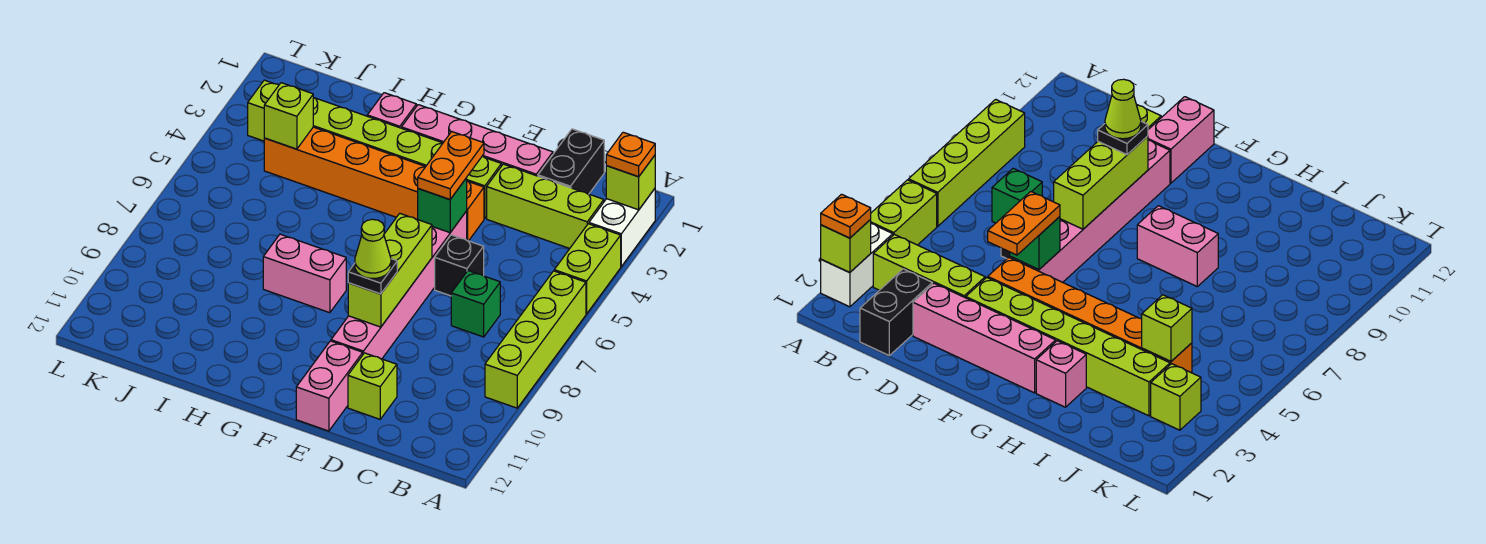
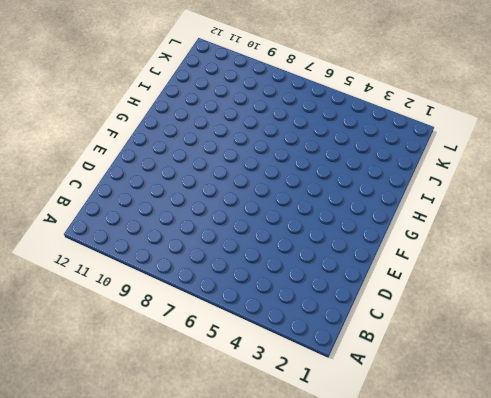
none -> white 1x2 brick [589,189,655,266]
none -> lime 1x2 brick [554,224,621,314]
none -> lime 1x4 brick [485,271,586,408]

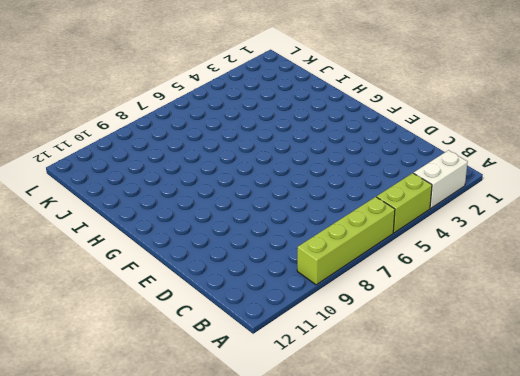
none -> lime 1x3 brick [487,164,604,249]
none -> black 1x2 brick [538,129,604,194]
none -> green 1x1 brick [451,271,500,337]

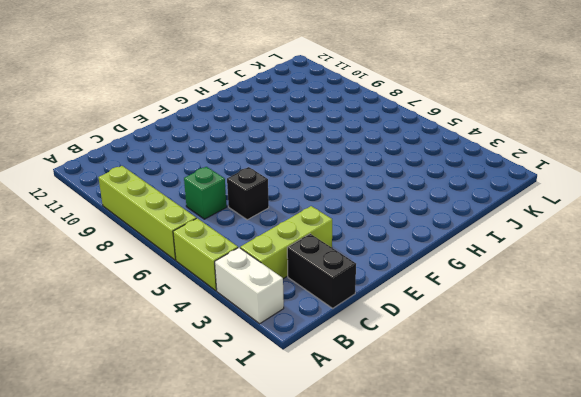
none -> pink 1x4 brick [402,105,553,176]
none -> lime 1x1 brick [348,353,397,419]
none -> lime 1x6 brick [313,97,501,219]

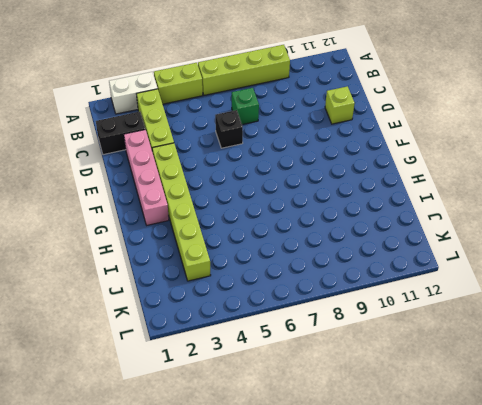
none -> orange 1x6 brick [264,127,484,241]
none -> pink 1x6 brick [331,211,467,359]
none -> pink 1x2 brick [296,341,363,431]

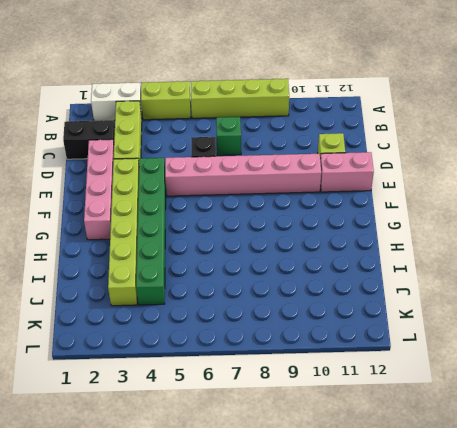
green 1x6 brick [136,158,166,305] -> orange 1x6 brick [264,127,484,241]
none -> pink 1x2 brick [263,234,346,313]
none -> pink 1x1 brick [367,93,416,128]
none -> lime 1x1 brick [248,80,279,141]

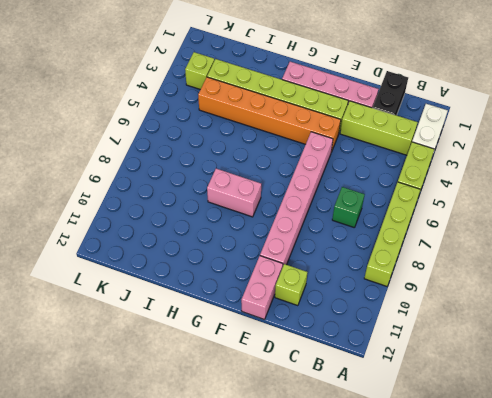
none -> black 1x1 brick [435,235,484,296]
none -> pink 1x1 brick [367,93,416,128]
none -> lime 1x1 brick [606,156,655,210]

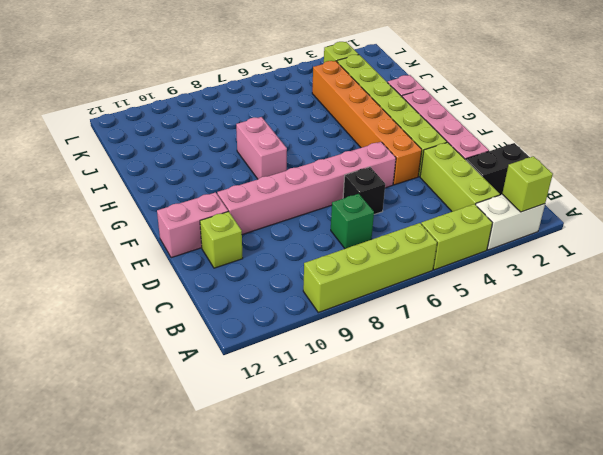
none -> green 1x1 brick [418,178,467,233]
none -> lime 1x3 brick [348,214,432,327]
none -> lime 1x1 brick [264,83,313,149]

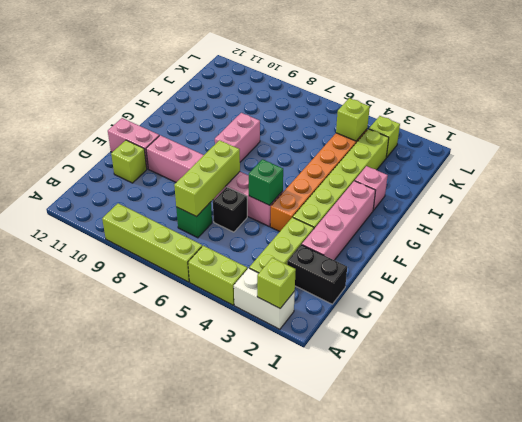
lime 1x3 brick [174,140,240,217] -> lime 1x3 brick turned to [348,214,432,327]
none -> orange 1x1 plate [606,132,655,177]
none -> orange 1x2 plate [418,132,484,199]
none -> black 1x1 plate [348,259,397,294]

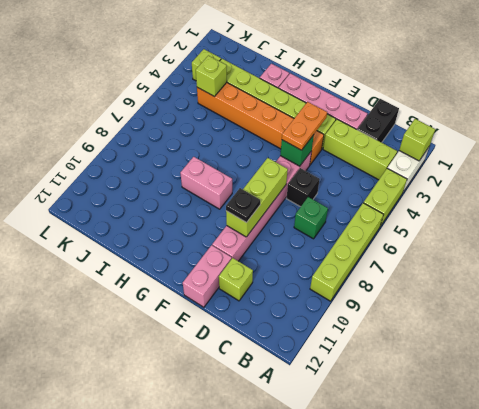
none -> orange 1x1 plate [606,132,655,177]
none -> lime 1x1 cone [355,219,391,278]

